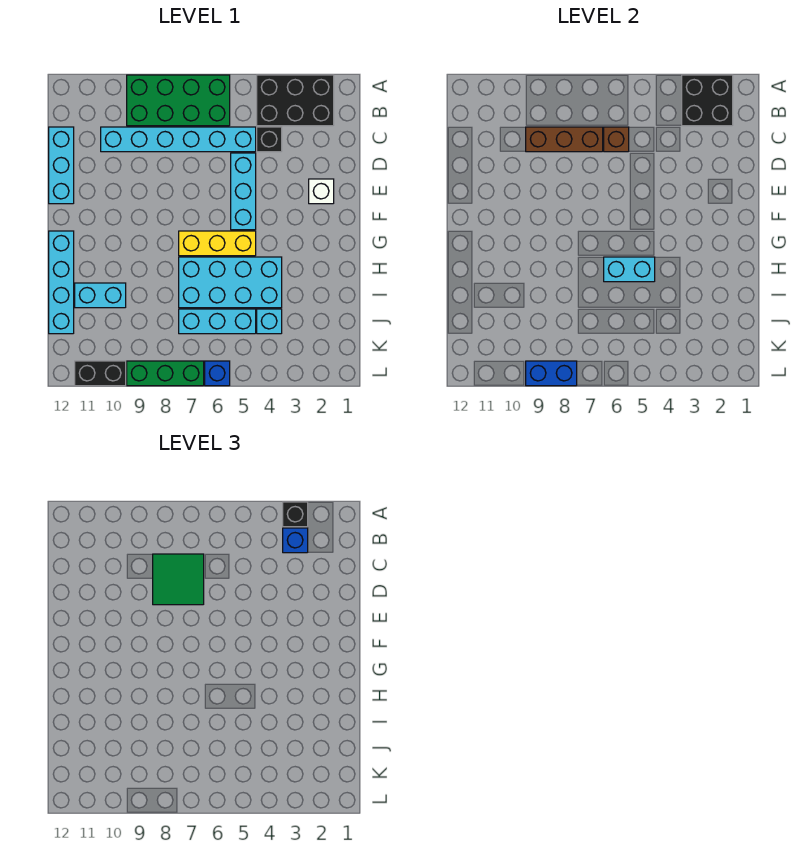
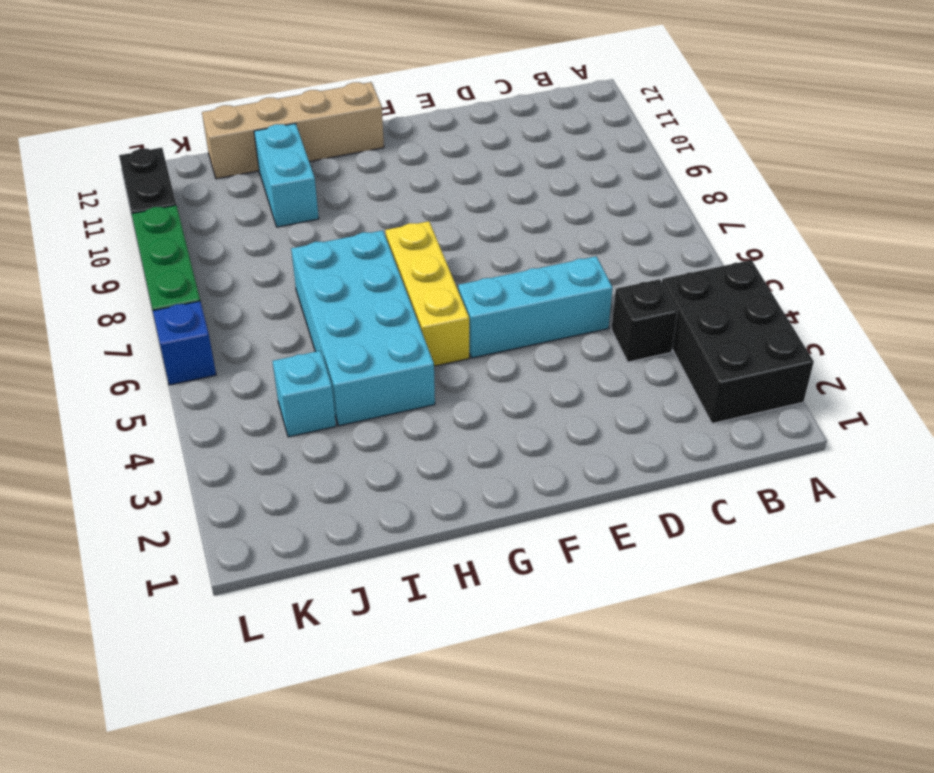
tan 1x4 brick [202,82,384,179] -> cyan 1x4 brick [49,231,74,334]
none -> green 2x4 brick [127,75,230,126]
none -> cyan 1x6 brick [101,127,256,152]
none -> cyan 1x3 brick [49,127,74,204]

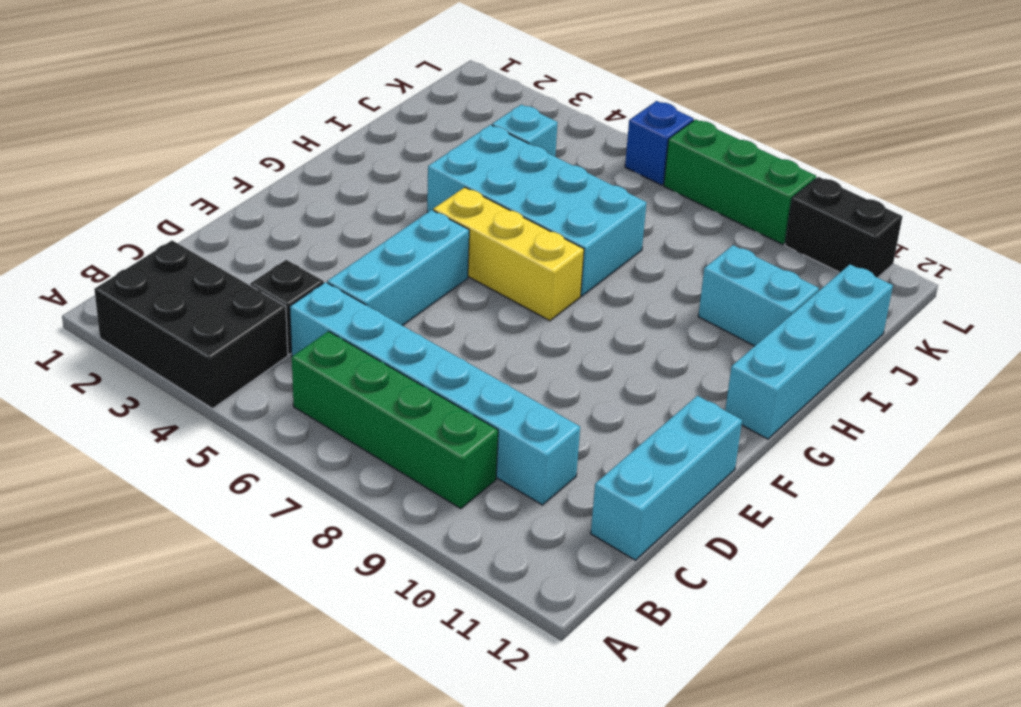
green 1x4 brick [292,331,498,509] -> green 2x4 brick [127,75,230,126]
none -> white 1x1 brick [309,179,334,204]
none -> cyan 1x3 brick [179,309,256,334]
none -> black 2x2 brick [682,75,733,126]

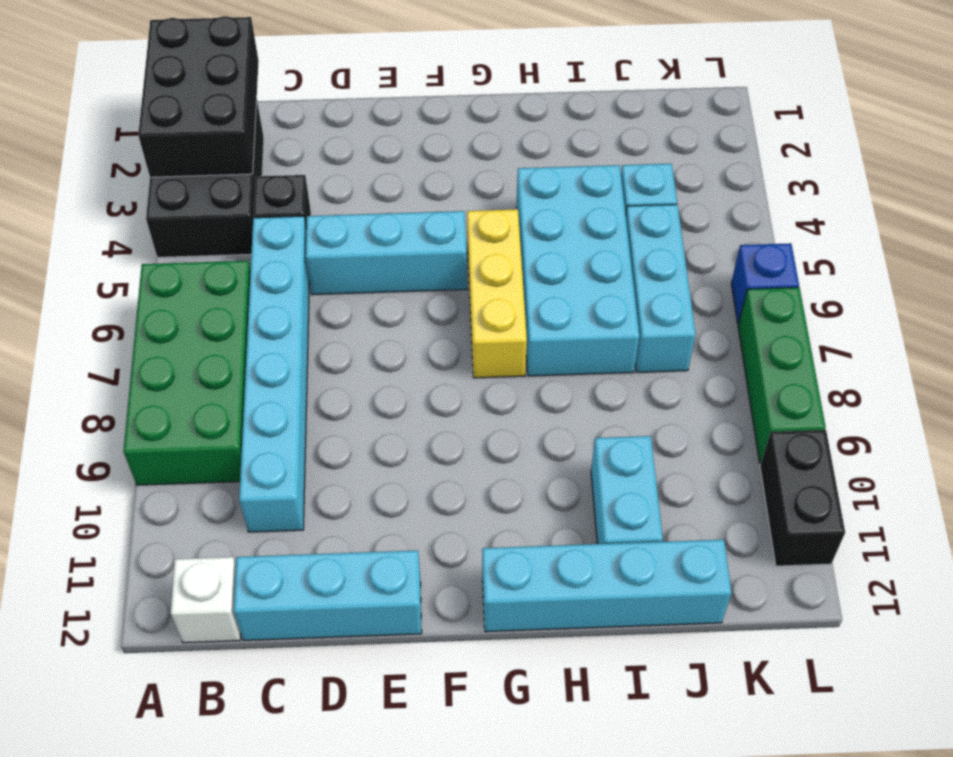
black 2x3 brick [138,16,259,177] -> black 2x2 brick [682,75,733,126]
white 1x1 brick [171,557,241,643] -> white 1x1 brick moved to [309,179,334,204]
none -> brown 1x1 brick [604,127,629,152]
none -> brown 1x3 brick [526,127,603,152]
none -> cyan 1x2 brick [604,257,655,282]

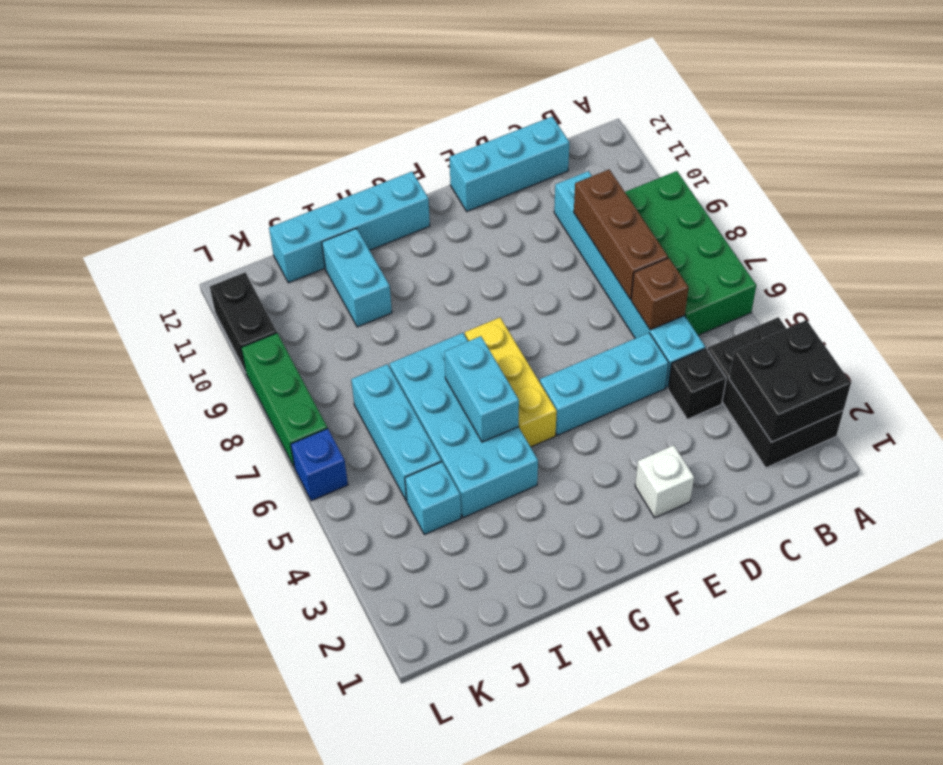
none -> blue 1x2 brick [526,361,577,386]
none -> black 1x1 brick [283,502,308,527]
none -> blue 1x1 brick [283,528,308,553]

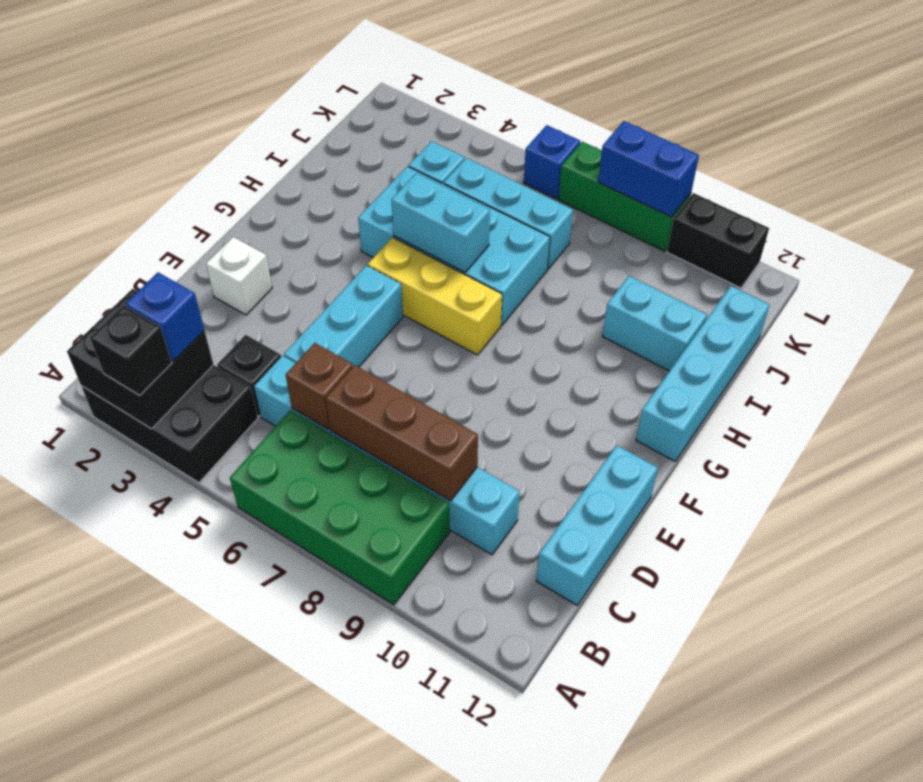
none -> green 2x2 tile [153,554,204,605]

